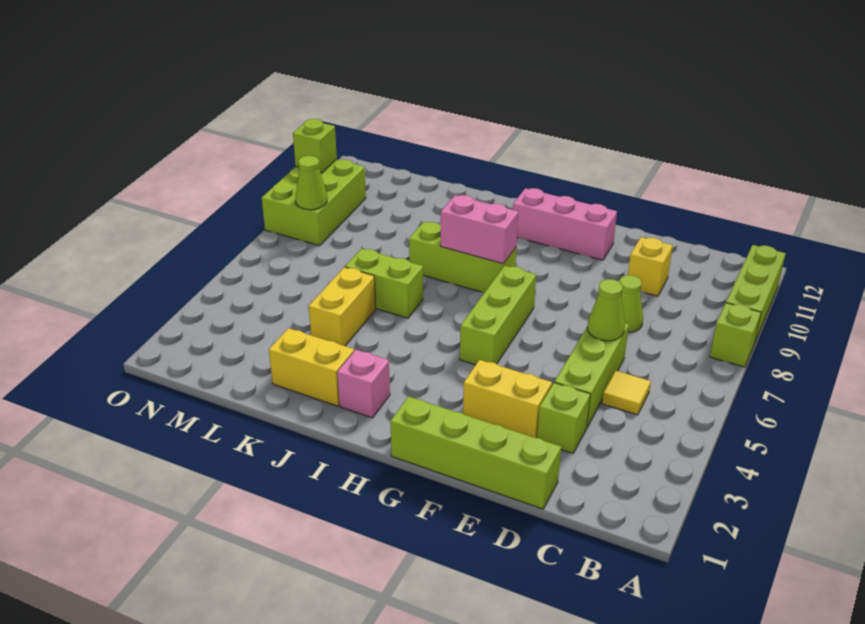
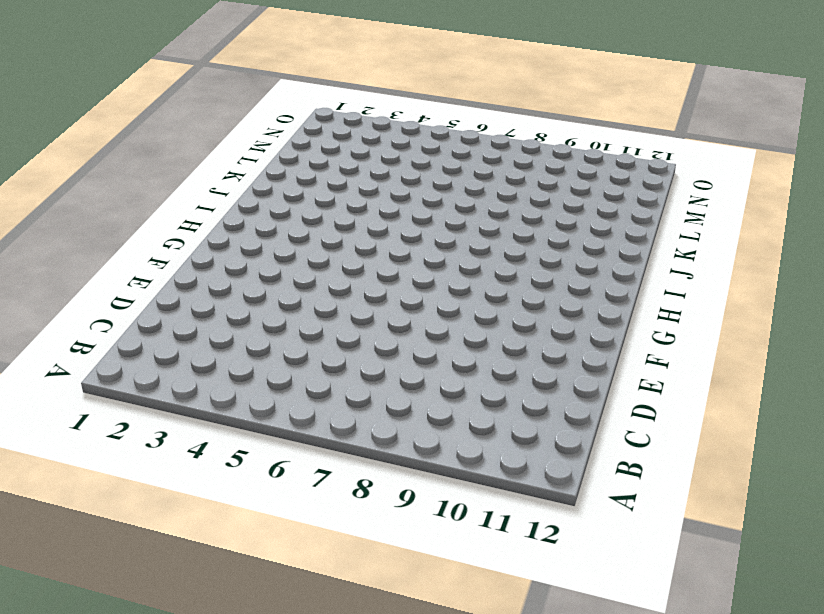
none -> lime 1x1 brick [710,303,761,367]
none -> lime 1x3 brick [726,245,786,344]
none -> yellow 1x1 tile [602,371,651,415]

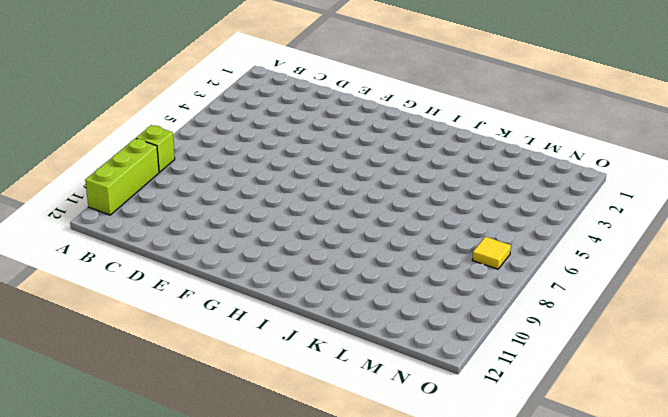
yellow 1x1 tile [472,237,511,269] -> yellow 1x1 tile moved to [602,371,651,415]
none -> lime 1x4 brick [390,397,561,509]
none -> lime 1x1 brick [537,383,590,453]
none -> lime 1x3 brick [554,323,629,427]

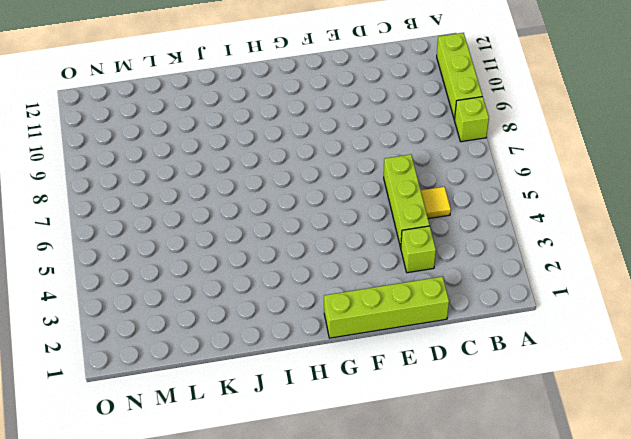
none -> lime 1x1 cone [620,275,643,332]
none -> yellow 1x1 brick [628,237,673,296]
none -> yellow 1x2 brick [463,360,552,438]

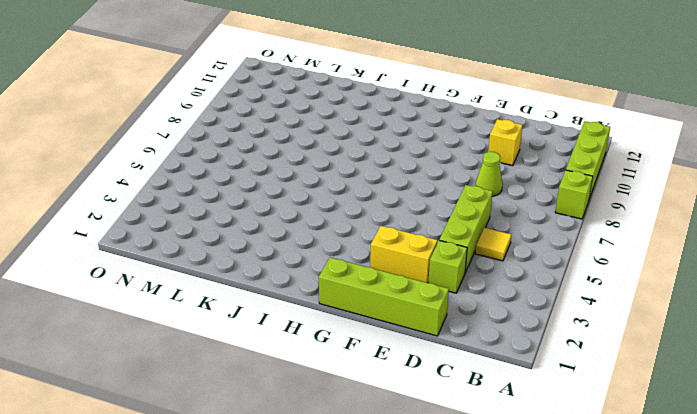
none -> pink 1x3 brick [513,188,617,260]
none -> lime 1x3 brick [460,266,536,365]
none -> lime 1x3 brick [409,222,517,293]

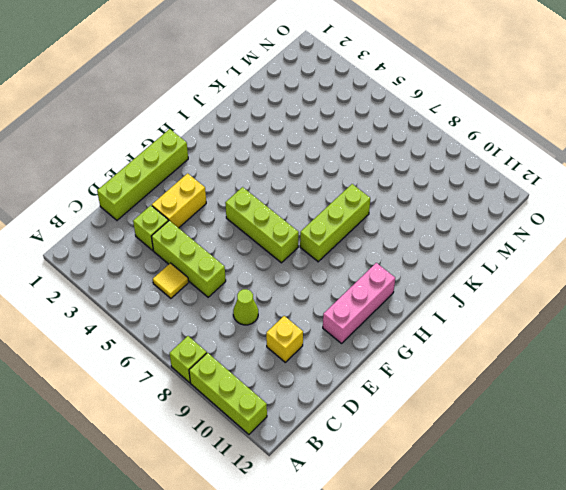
none -> pink 1x1 brick [337,350,390,418]
none -> yellow 1x2 brick [269,328,354,406]
none -> lime 1x2 brick [345,248,423,318]

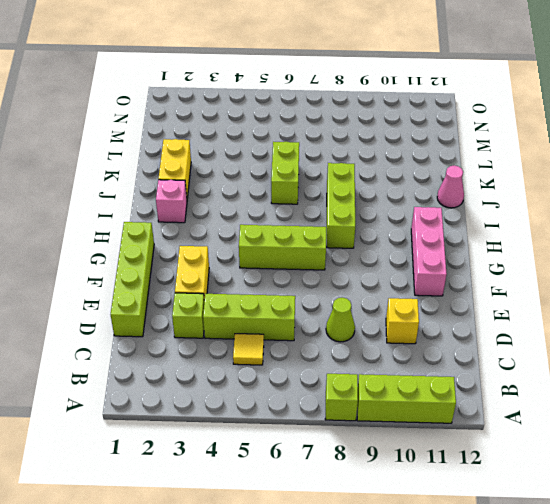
pink 1x1 cone [437,166,464,208] -> none
none -> yellow 1x2 brick [309,267,376,346]
none -> lime 2x3 brick [262,159,366,246]
none -> lime 1x1 cone [587,279,625,341]

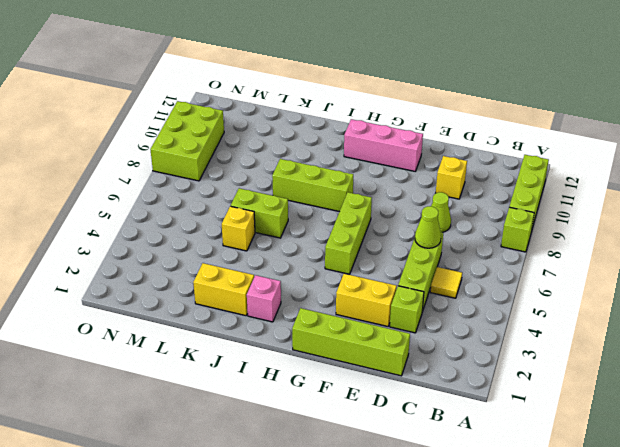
yellow 1x1 brick [222,206,255,251] -> yellow 1x2 brick [309,267,376,346]
none -> pink 1x2 brick [441,195,518,264]
none -> lime 1x1 cone [295,156,327,210]
none -> lime 1x1 brick [293,119,337,173]

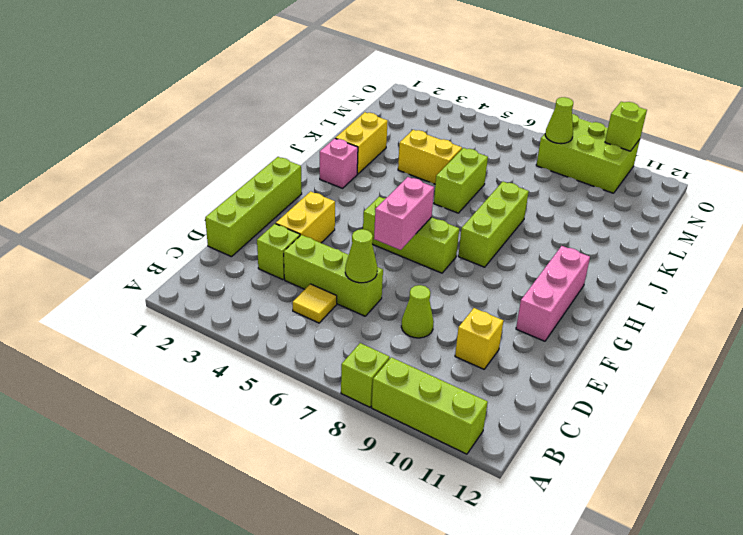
pink 1x2 brick [374,177,434,250] -> pink 1x2 brick moved to [441,195,518,264]

